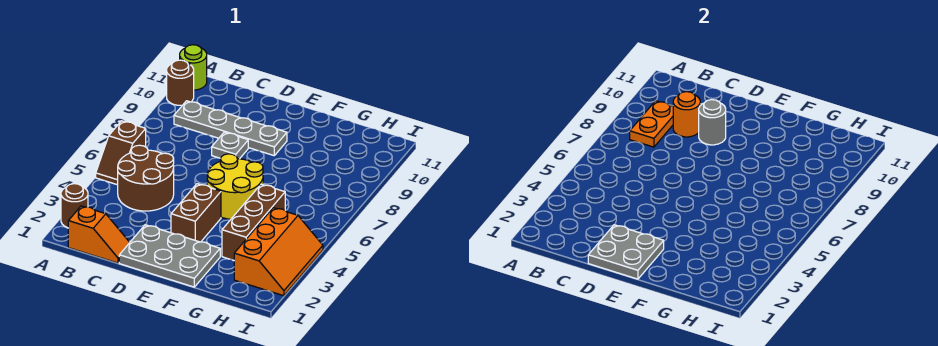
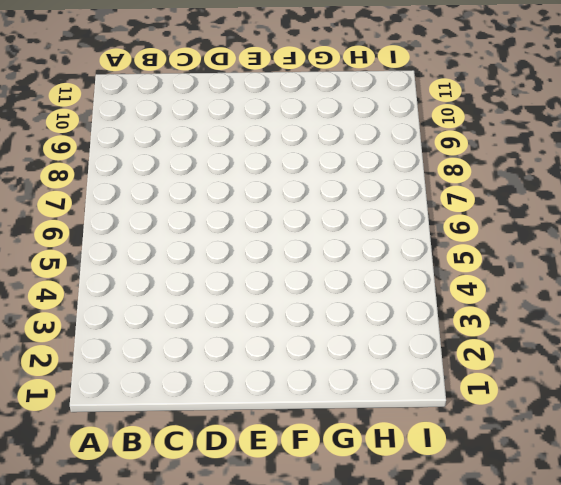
none -> brown 1x1 round brick [61,184,88,228]
none -> brown 1x2 slope [96,121,146,185]
none -> brown 1x1 round brick [167,60,194,105]

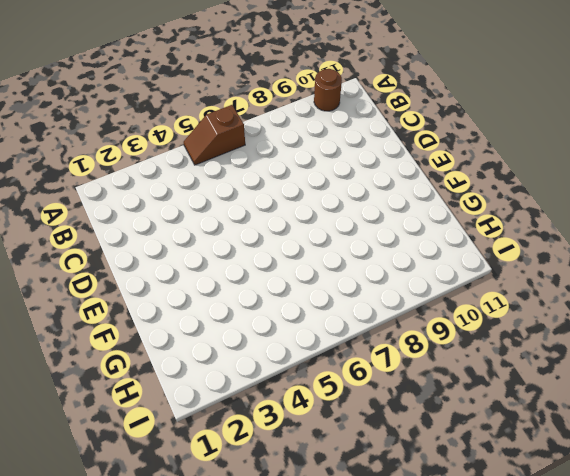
none -> brown 1x1 round brick [61,184,88,228]
none -> lime 1x1 round brick [180,45,207,90]
none -> orange 1x2 slope [68,206,130,263]

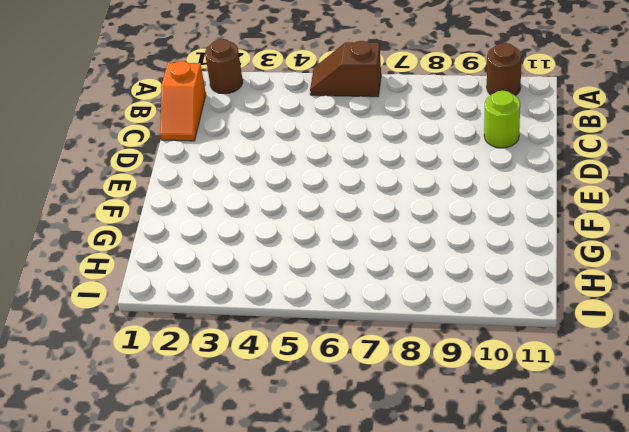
lime 1x1 round brick [484,91,520,148] -> lime 1x1 round brick moved to [180,45,207,90]
none -> brown 2x2 round brick [118,145,174,211]
none -> grey 1x4 plate [174,101,287,156]
none -> grey 2x3 plate [119,225,220,287]

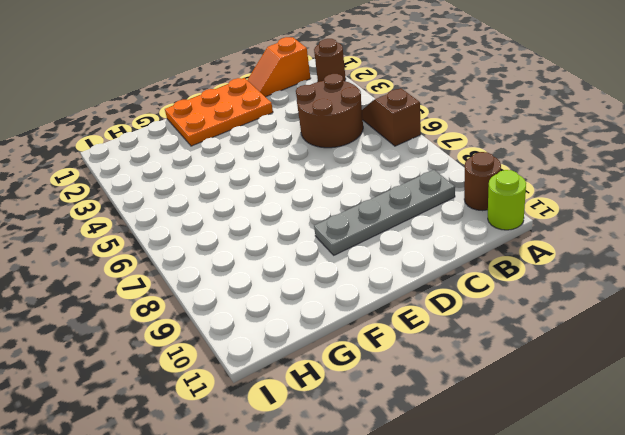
orange 2x3 plate [165,78,273,146] -> grey 2x3 plate [119,225,220,287]
none -> grey 1x1 plate [212,132,248,159]
none -> brown 1x2 brick [171,184,221,242]
none -> yellow 2x2 round brick [207,154,263,219]

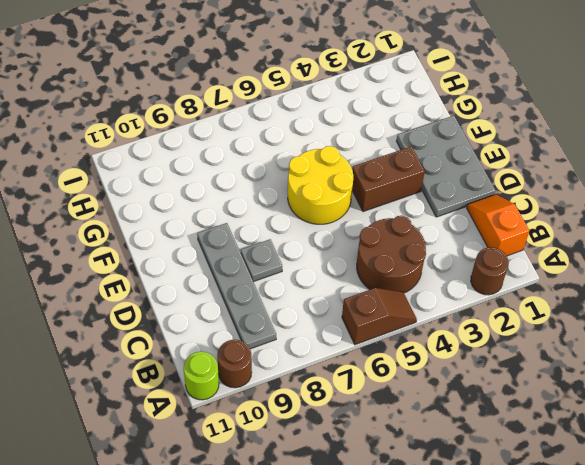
none -> brown 1x3 brick [222,184,285,260]
none -> orange 2x3 slope [234,208,323,296]
none -> orange 1x2 plate [630,101,673,147]

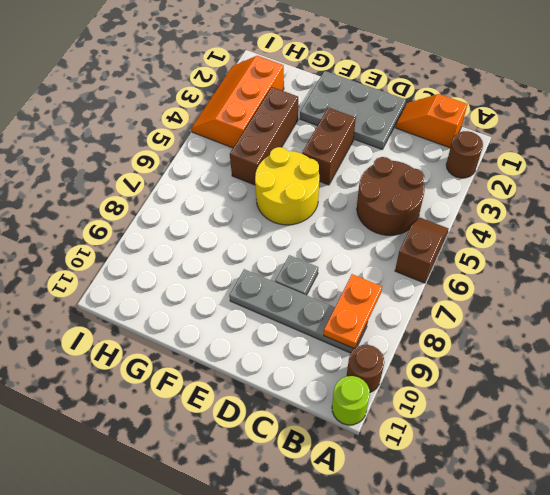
none -> orange 1x1 round brick [673,92,700,137]
none -> grey 2x2 plate [588,225,664,279]
none -> grey 1x1 round brick [699,100,726,145]

